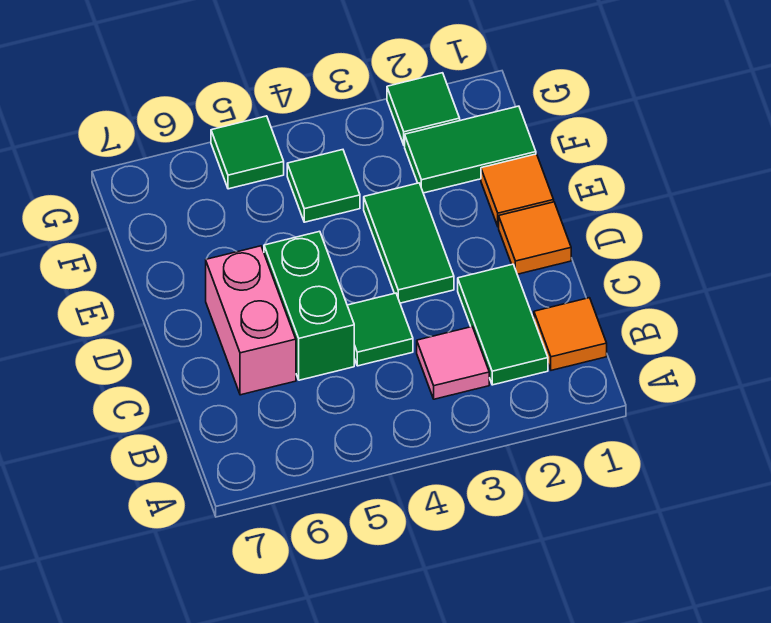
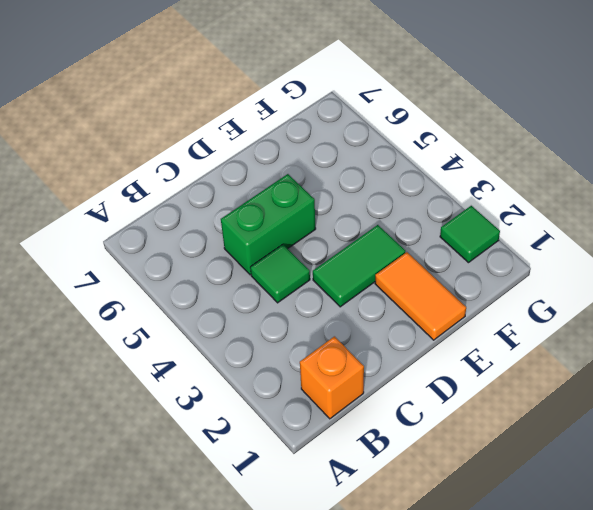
orange 1x1 brick [300,336,364,419] -> orange 1x1 tile [534,298,607,370]
orange 1x2 tile [375,252,466,340] -> orange 1x1 tile [481,154,554,227]
none -> green 1x2 tile [458,264,548,385]
none -> pink 1x1 tile [417,327,489,399]
none -> pink 1x2 brick [206,246,296,395]

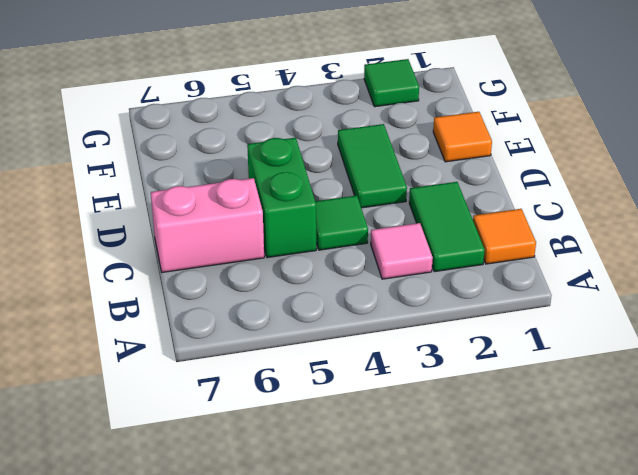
pink 1x2 brick [151,178,264,272] -> pink 1x2 brick turned to [206,246,296,395]
none -> orange 1x1 tile [499,202,571,274]
none -> green 1x2 tile [405,106,536,193]
none -> green 1x1 tile [287,150,360,222]

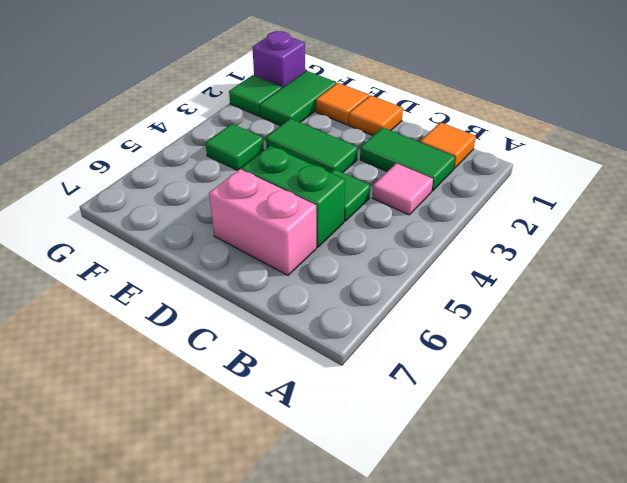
purple 1x1 brick [252,31,305,88] -> none
none -> green 1x1 tile [211,116,284,189]

